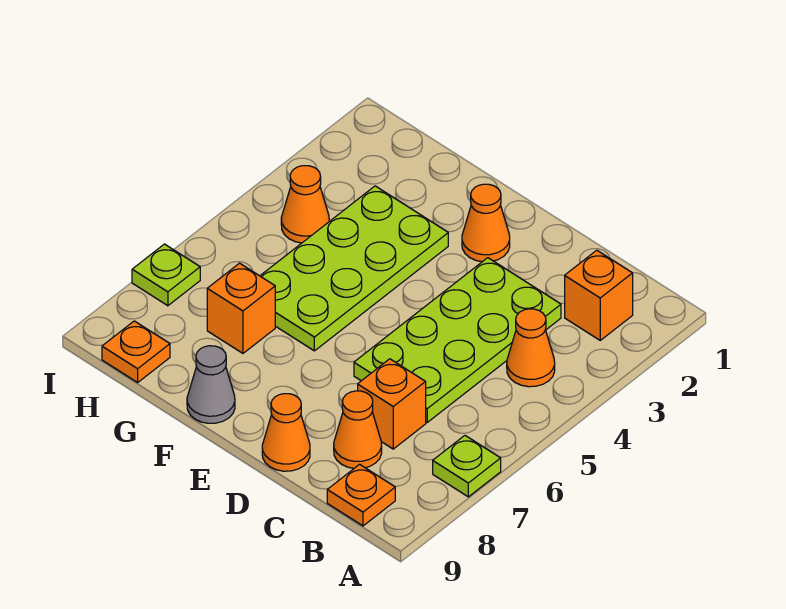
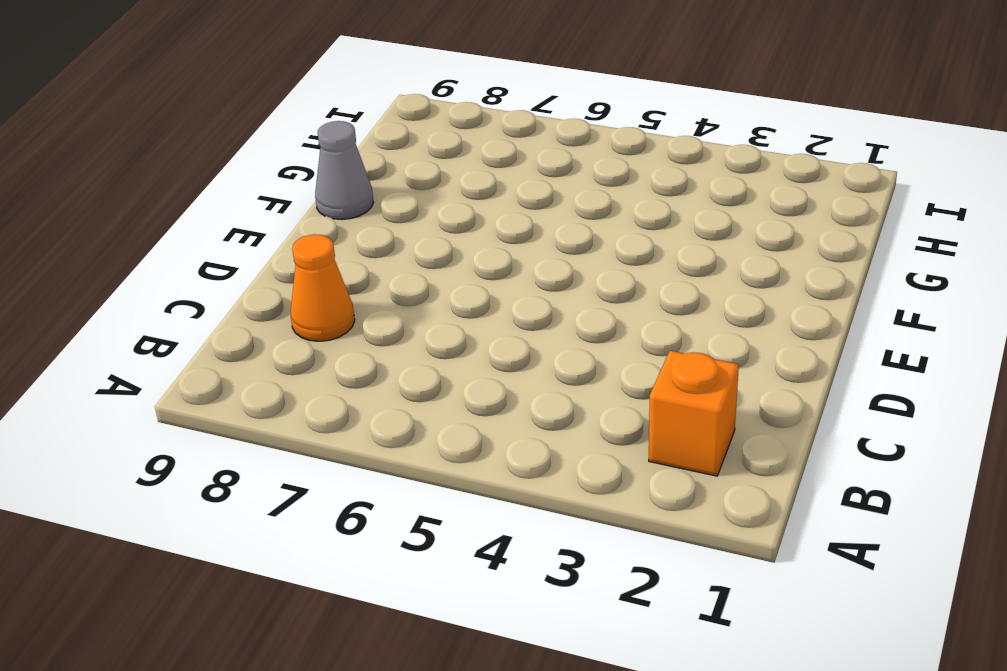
none -> lime 1x1 plate [433,436,501,497]
none -> orange 1x1 cone [507,309,555,387]
none -> orange 1x1 plate [327,464,395,526]

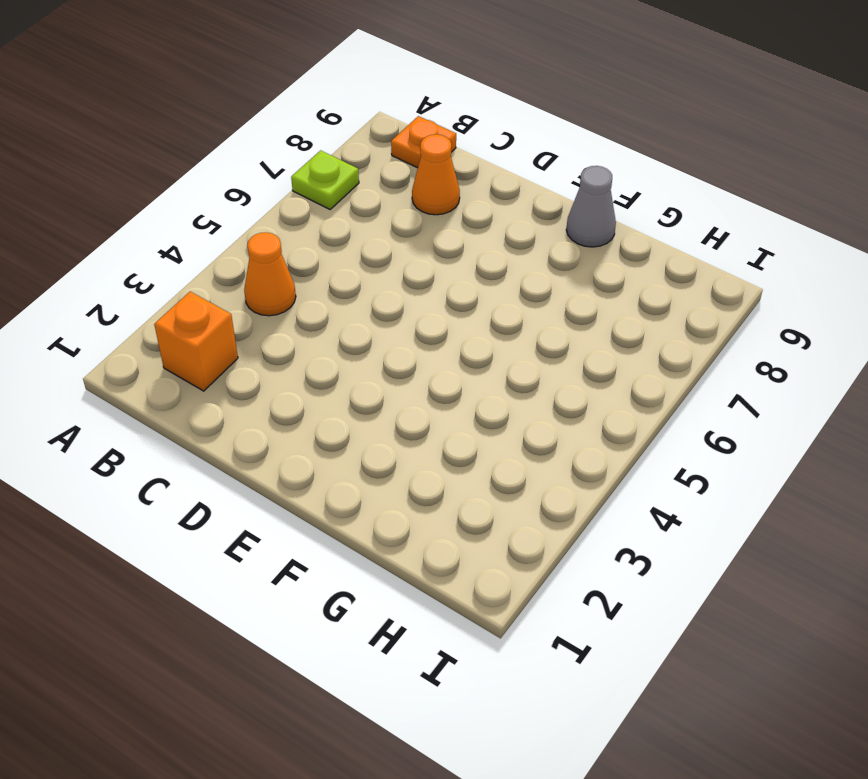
none -> lime 2x4 plate [354,258,561,422]
none -> orange 1x1 brick [358,359,426,449]
none -> orange 1x1 cone [262,394,310,471]

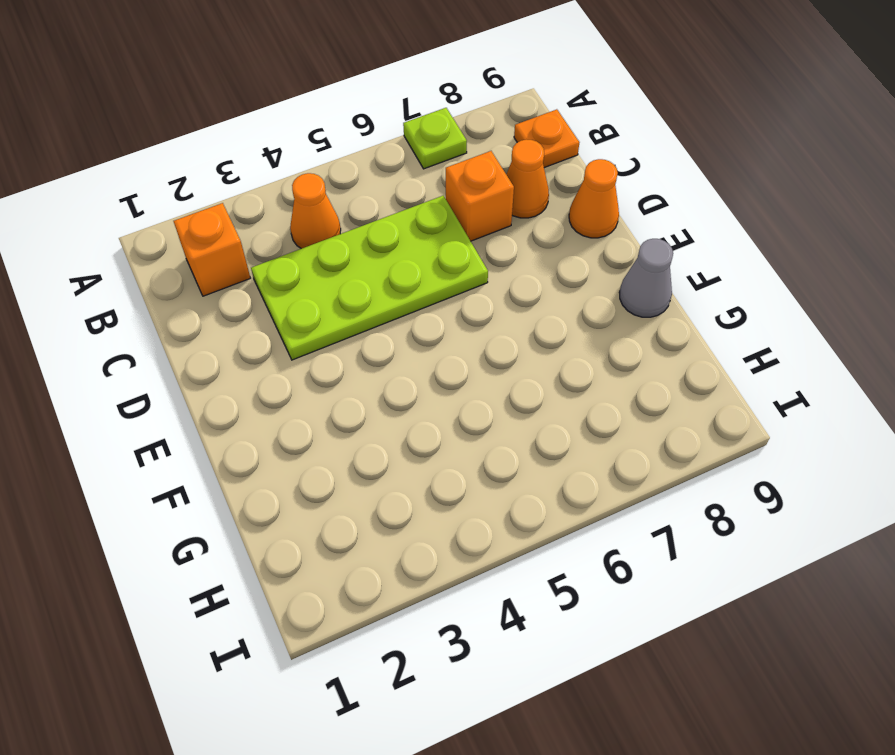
none -> orange 1x1 cone [462,184,510,262]
none -> lime 2x4 plate [260,186,448,351]
none -> orange 1x1 brick [207,263,275,353]

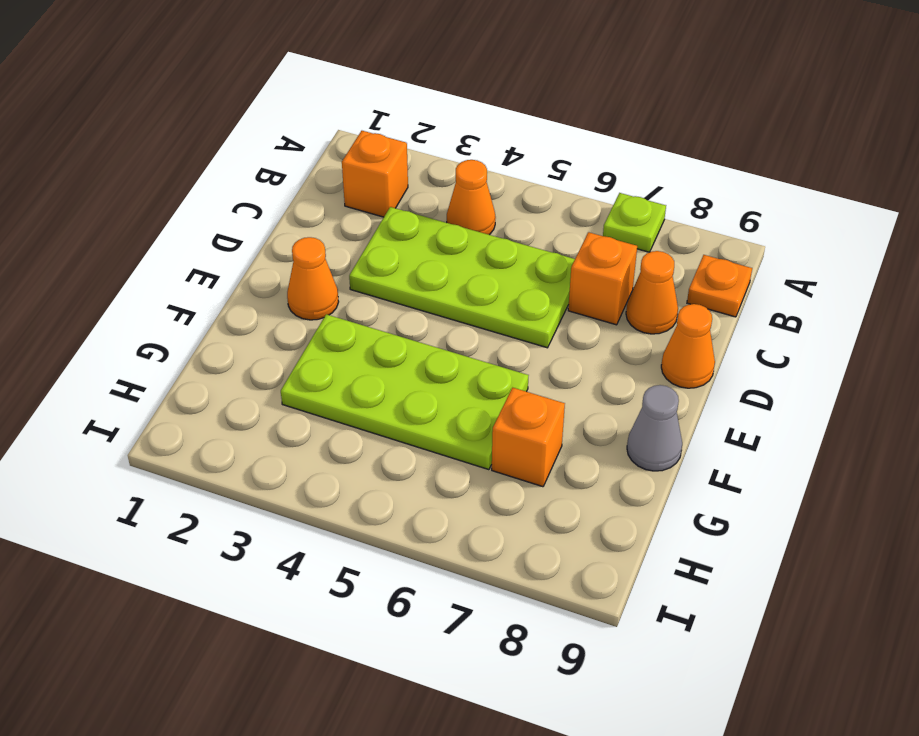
none -> orange 1x1 cone [281,166,329,243]
none -> orange 1x1 plate [102,321,170,382]
none -> lime 1x1 plate [132,244,200,306]

